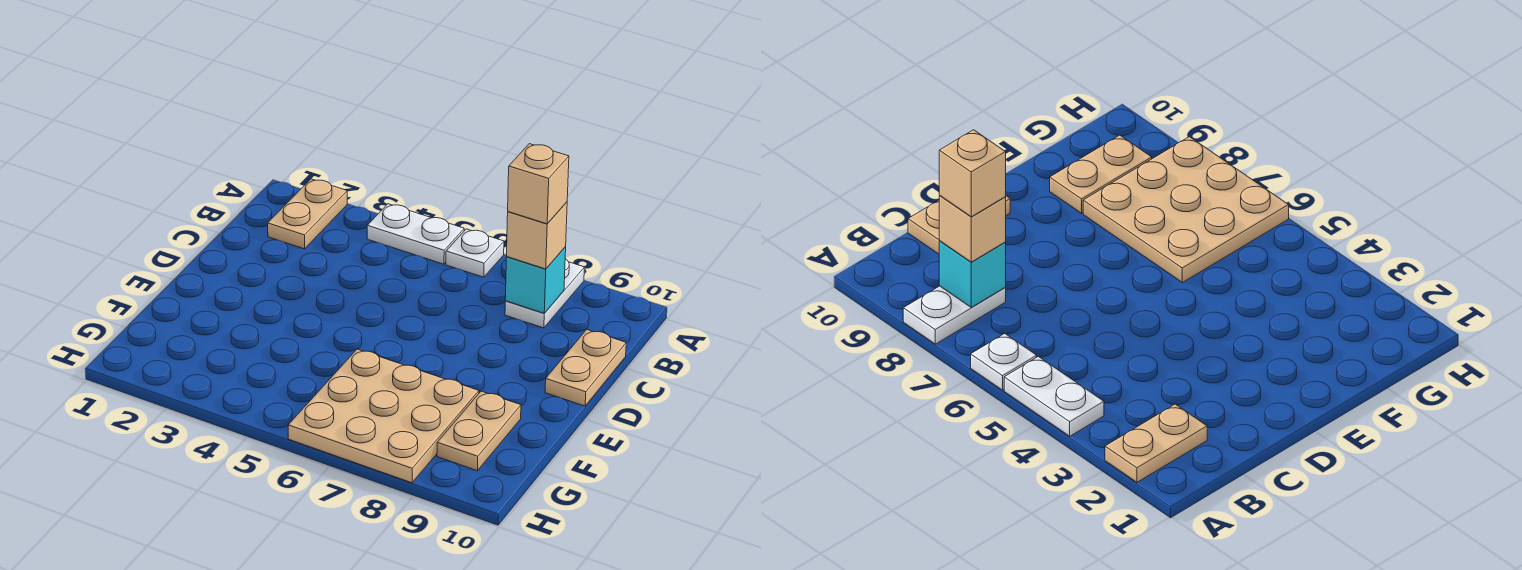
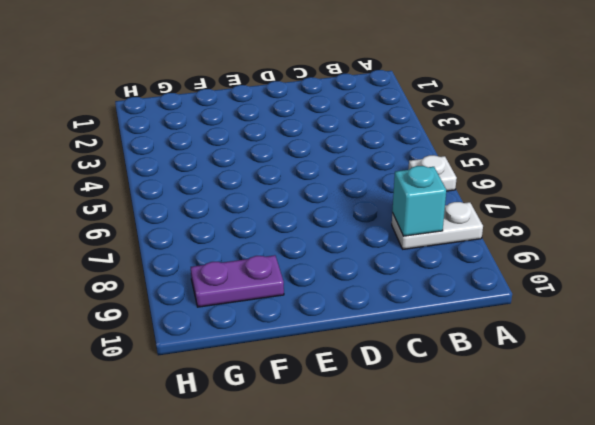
purple 1x2 plate [191,255,284,307] -> tan 1x2 plate [437,391,521,471]
none -> tan 1x2 plate [268,179,347,249]
none -> white 1x2 plate [367,204,464,264]

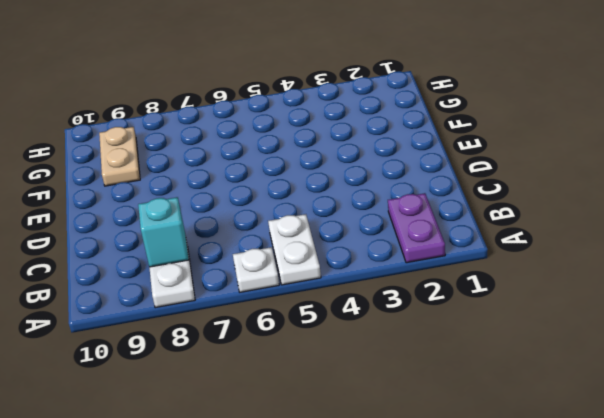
purple 1x2 plate [388,193,445,263] -> tan 1x2 plate [268,179,347,249]
white 1x2 plate [268,214,321,285] -> white 1x2 plate turned to [367,204,464,264]
none -> tan 1x2 plate [545,330,626,406]
none -> tan 3x3 plate [288,349,479,483]

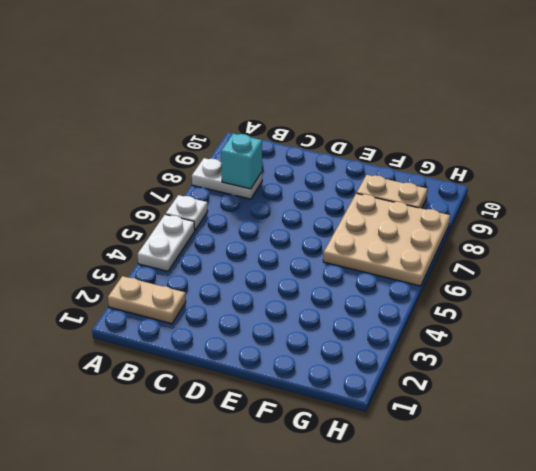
none -> tan 1x2 plate [545,330,626,406]
none -> tan 1x1 brick [507,202,567,269]

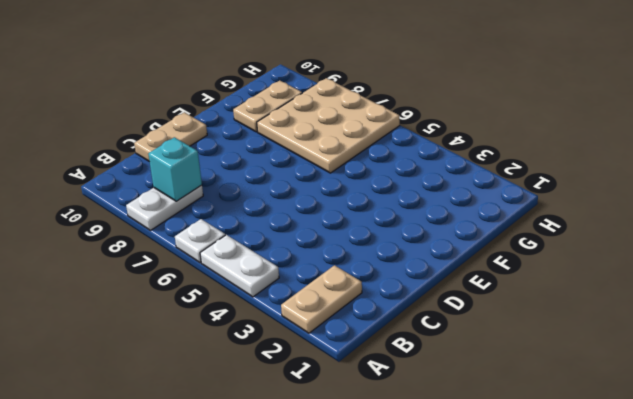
none -> tan 1x1 brick [507,202,567,269]
none -> tan 1x1 brick [508,144,569,224]

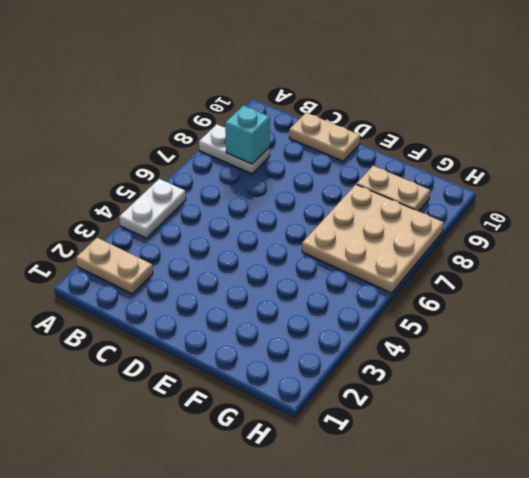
none -> white 1x1 plate [446,229,504,277]
none -> tan 1x1 brick [507,202,567,269]

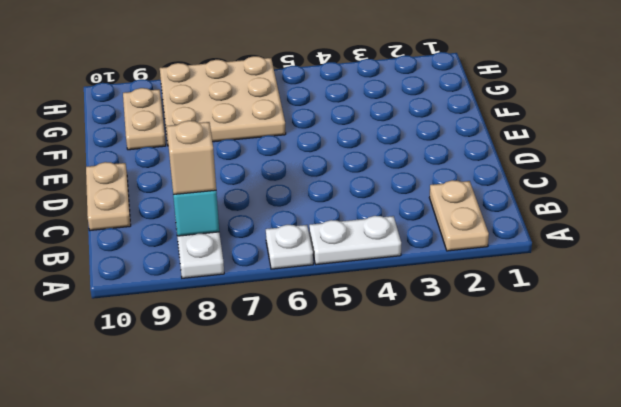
none -> tan 1x1 brick [508,144,569,224]

